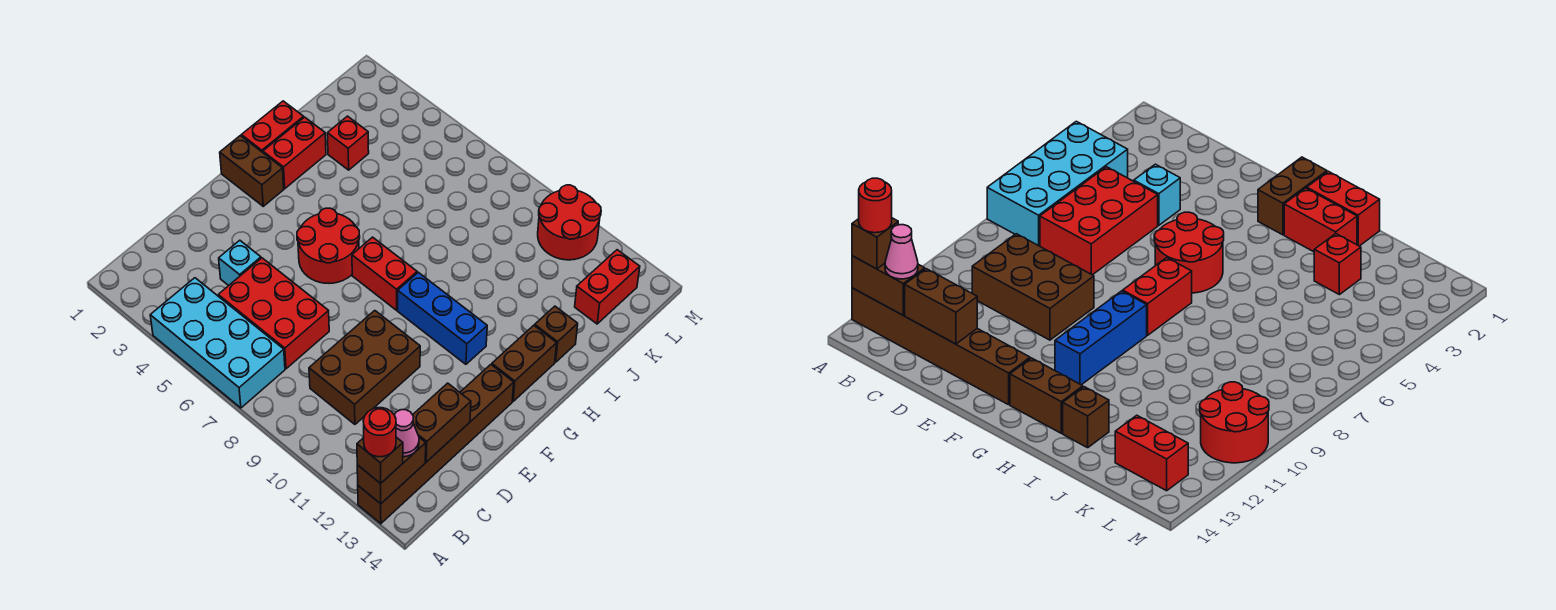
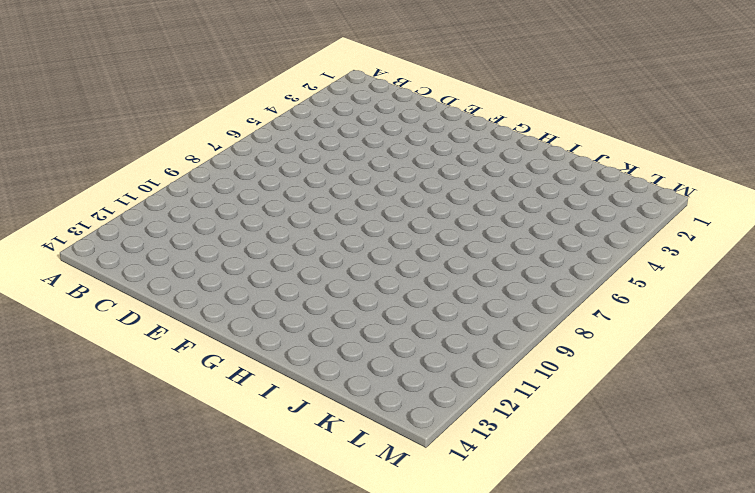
none -> cyan 2x4 brick [150,278,285,408]
none -> brown 1x6 brick [358,365,514,524]
none -> red 2x3 brick [218,258,329,369]

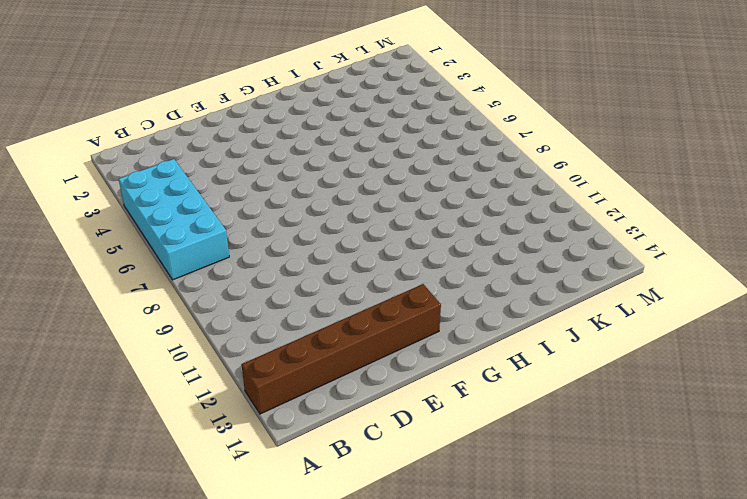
none -> red 2x3 brick [218,258,329,369]
none -> brown 2x3 brick [309,311,420,424]
none -> cyan 1x1 brick [219,240,261,286]

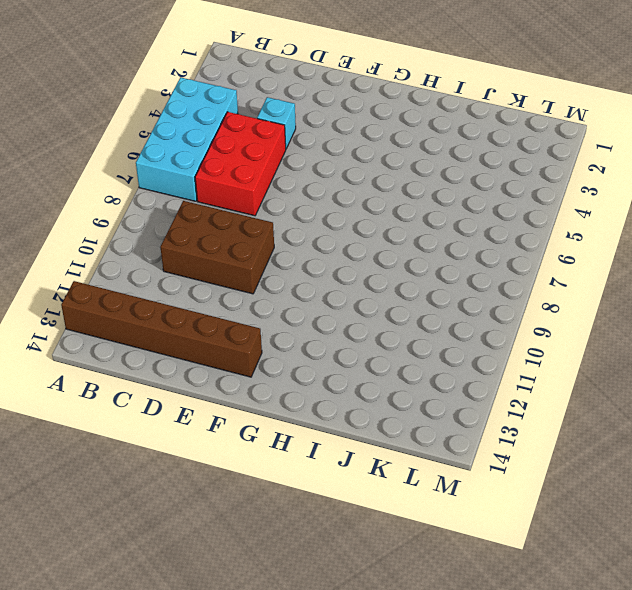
none -> red 2x2 round brick [297,208,360,284]
none -> brown 1x2 brick [220,136,284,206]
none -> red 1x2 brick [352,237,417,310]

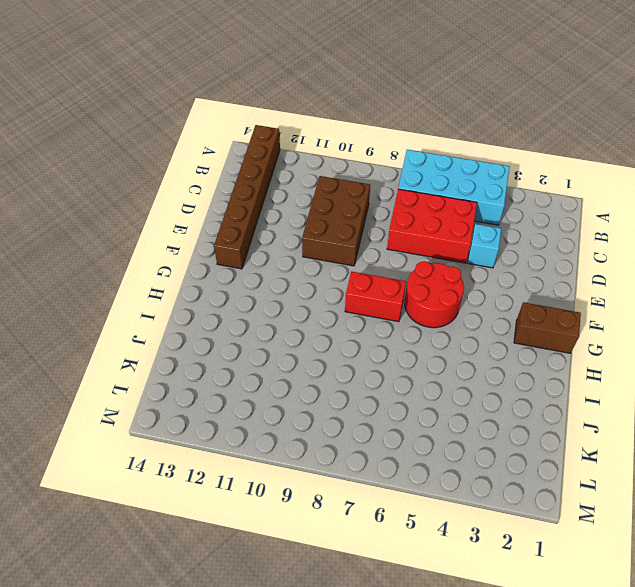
none -> blue 1x3 brick [398,272,487,364]
none -> brown 1x2 brick [492,325,557,401]
none -> red 1x2 brick [241,101,304,152]

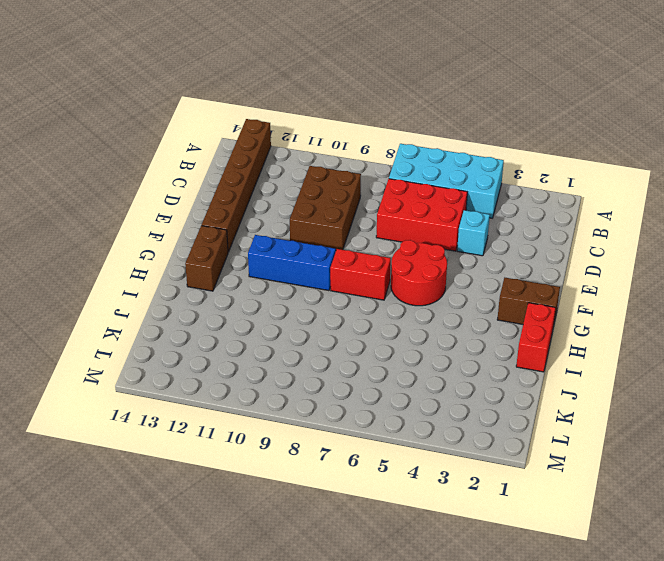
none -> red 1x2 brick [263,117,326,189]
none -> brown 1x1 brick [535,306,578,362]
none -> red 1x1 brick [327,116,369,170]

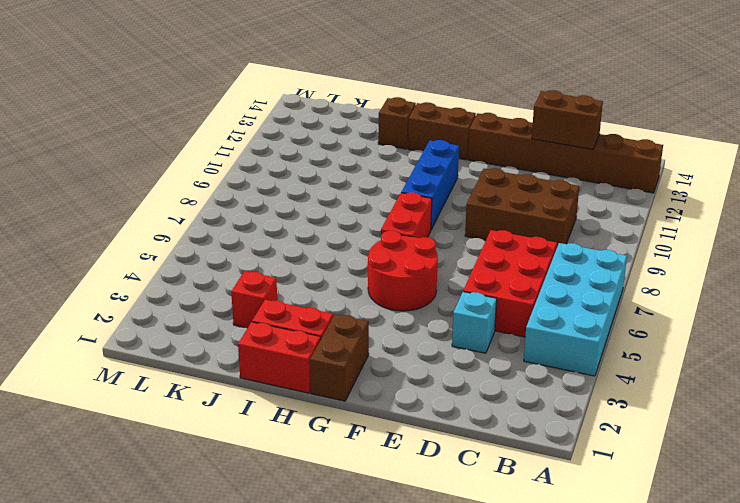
none -> red 1x2 brick [575,250,640,324]
none -> red 2x2 round brick [538,185,601,260]
none -> brown 1x2 brick [357,438,426,504]

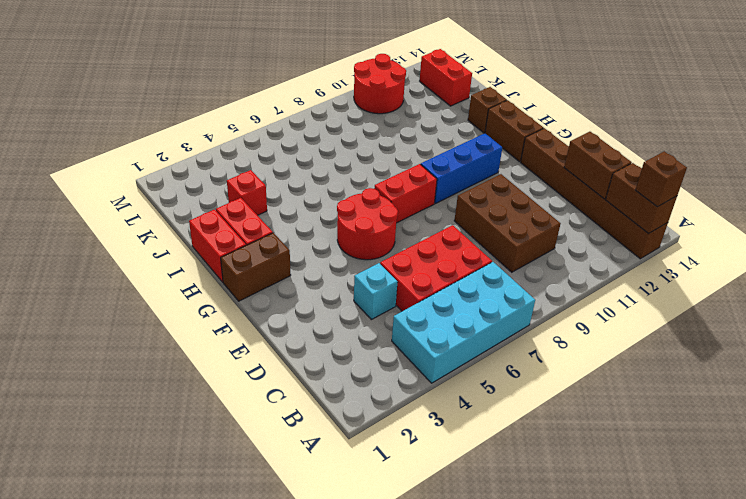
none -> pink 1x1 cone [394,410,419,457]
none -> red 1x1 round brick [363,408,396,457]

